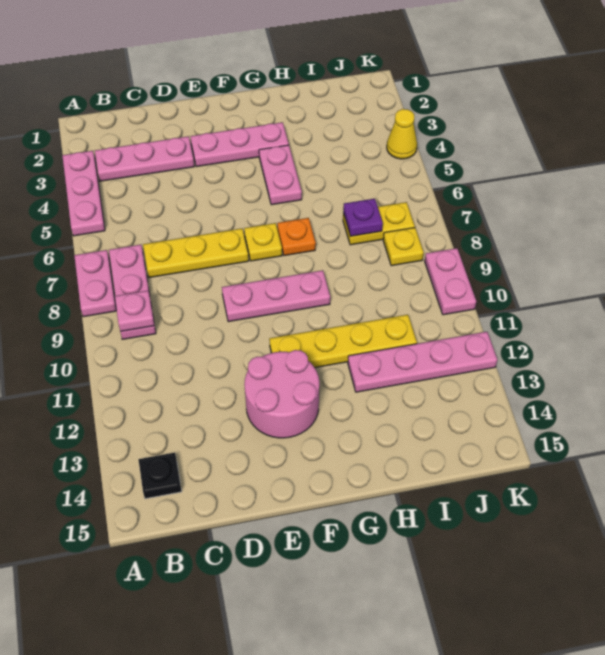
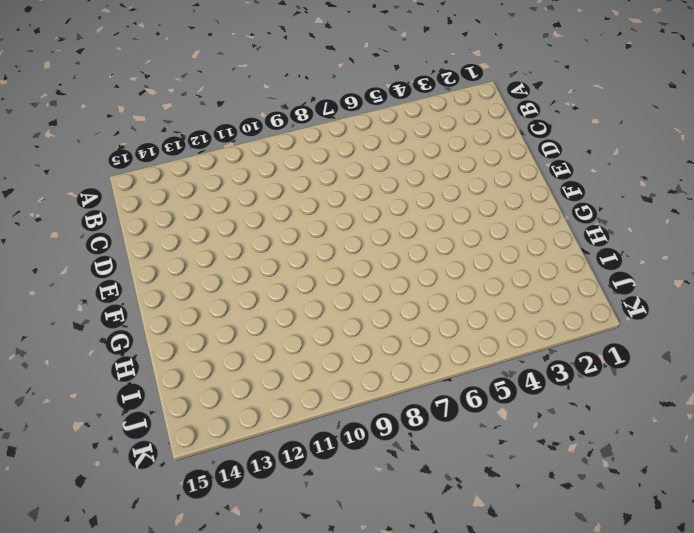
none -> pink 1x3 plate [62,151,105,236]
none -> pink 1x2 plate [74,250,116,317]
none -> pink 1x3 plate [95,136,194,181]

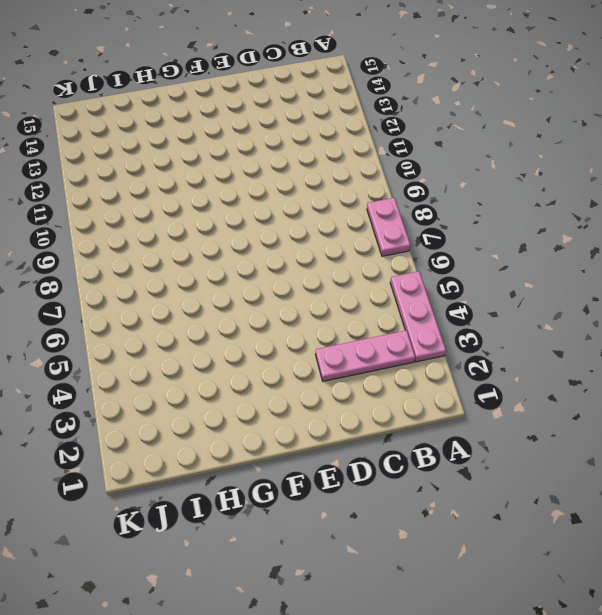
none -> pink 1x3 plate [109,245,156,339]
none -> black 1x1 plate [138,453,182,499]
none -> yellow 1x3 plate [143,228,249,278]

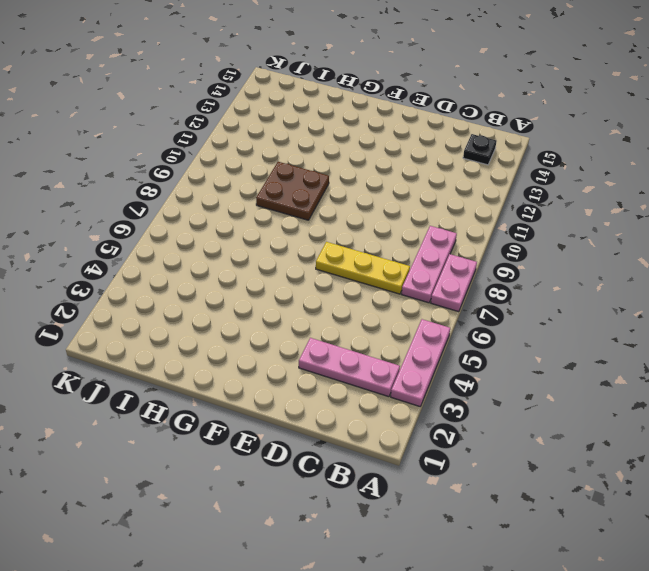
brown 2x2 plate [256,162,329,220] -> pink 1x3 plate [222,270,330,322]
none -> pink 1x3 plate [190,122,289,167]
none -> pink 2x2 round brick [244,350,319,438]
none -> yellow 1x1 plate [244,223,282,261]

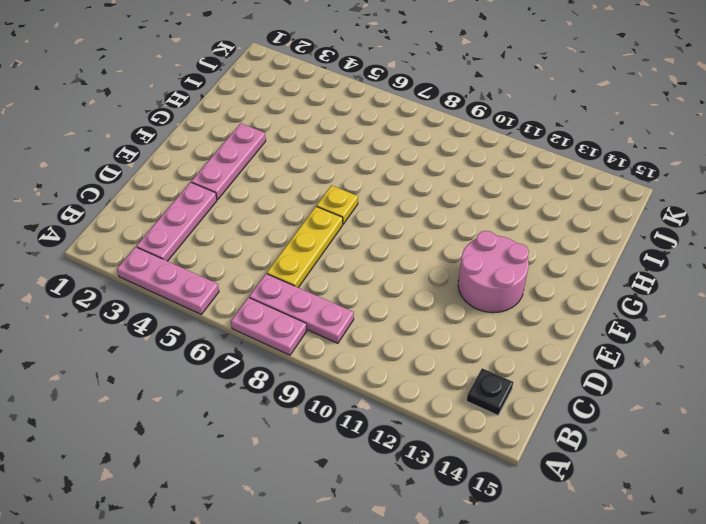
none -> pink 1x3 plate [222,270,330,322]
none -> yellow 1x4 plate [269,315,417,368]
none -> pink 1x2 plate [259,145,302,205]

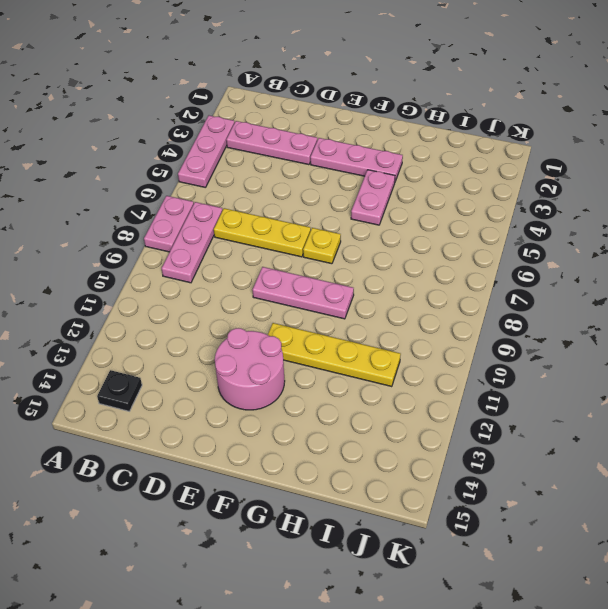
none -> orange 1x1 plate [277,218,316,256]
none -> pink 1x4 plate [348,332,497,392]
none -> yellow 1x2 plate [343,202,415,245]

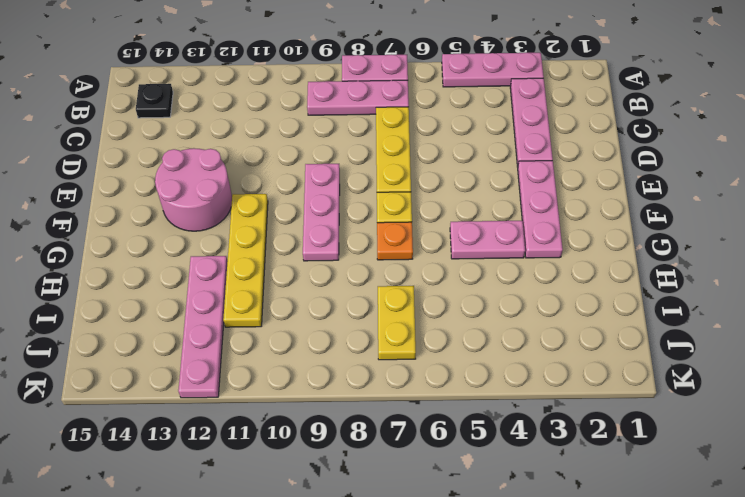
none -> yellow 1x1 plate [383,228,424,266]
none -> yellow 1x1 cone [387,109,417,159]
none -> pink 1x2 plate [425,248,476,315]

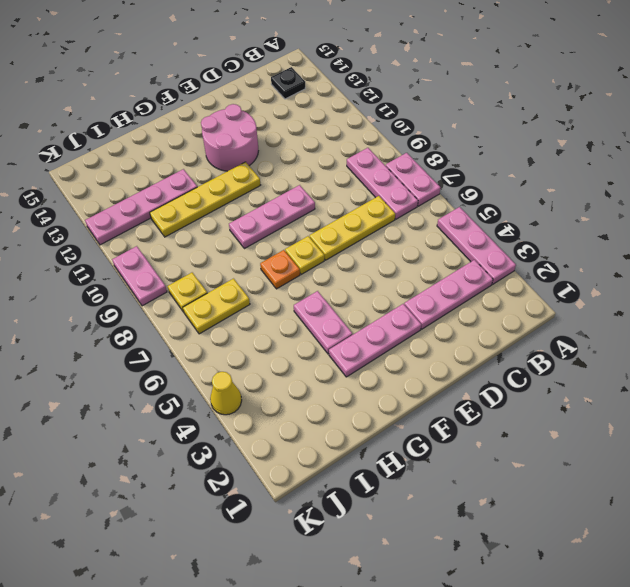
none -> pink 1x1 plate [115,290,154,331]
none -> purple 1x1 plate [343,199,383,236]

